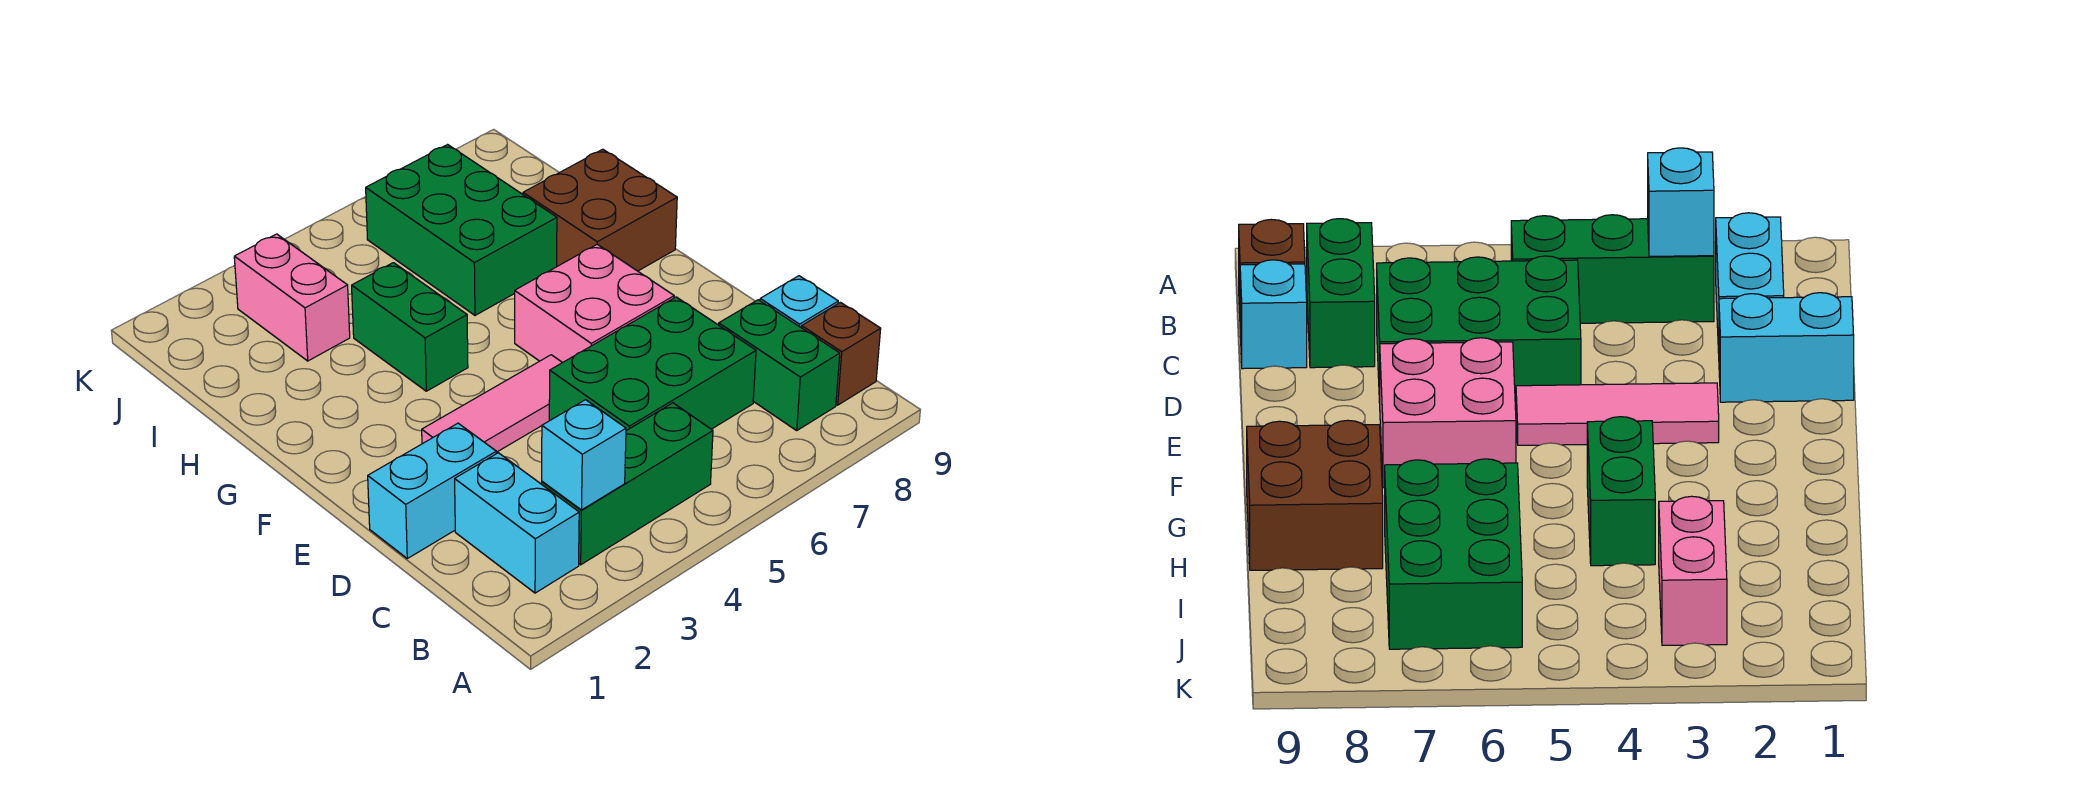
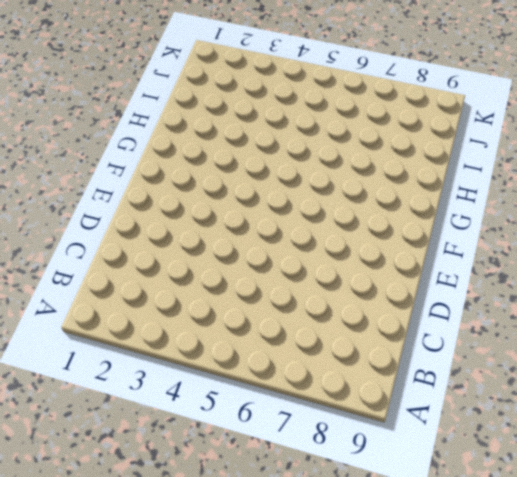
none -> cyan 1x2 brick [455,453,579,593]
none -> green 1x3 brick [542,403,713,565]
none -> green 1x2 brick [719,300,840,430]

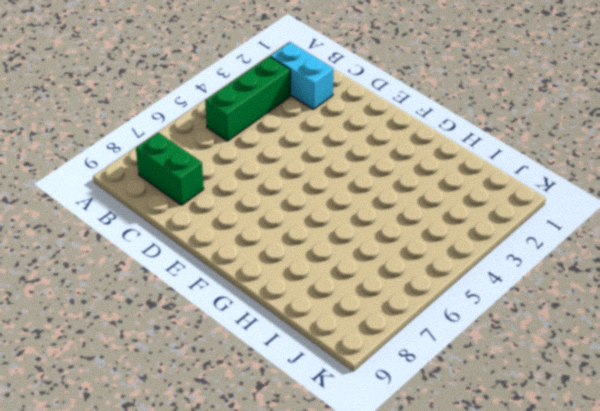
none -> brown 1x1 brick [802,302,881,405]
none -> green 2x3 brick [549,297,756,431]
none -> cyan 1x1 brick [760,276,838,328]

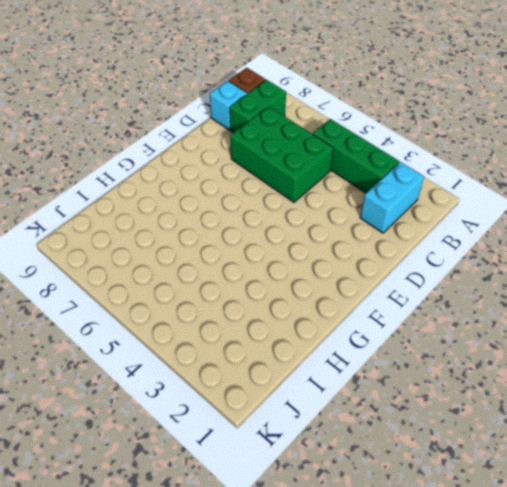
none -> cyan 1x2 brick [368,423,496,558]
none -> pink 1x3 tile [422,355,562,452]
none -> pink 2x2 brick [515,244,674,363]

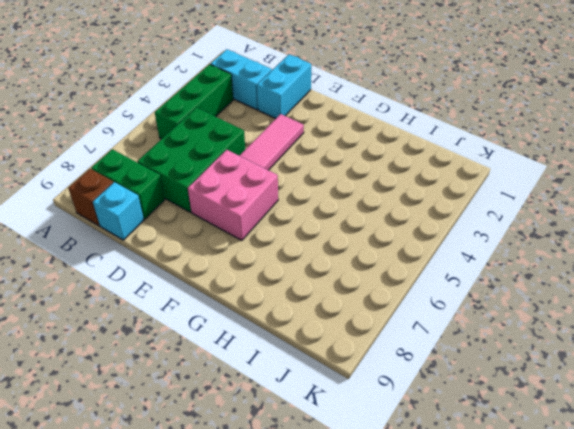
none -> green 1x2 brick [352,263,468,391]
none -> brown 2x2 brick [523,149,677,271]
none -> green 2x3 brick [366,145,557,315]

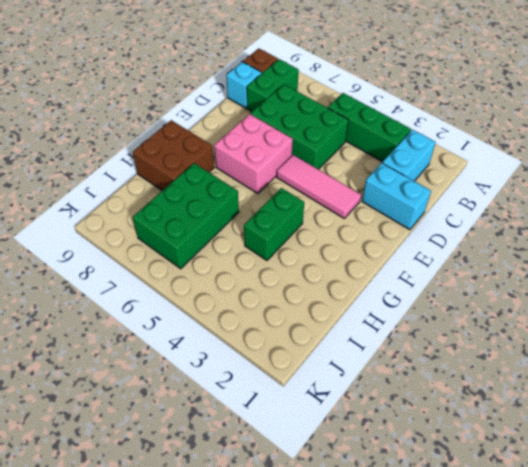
none -> pink 1x2 brick [234,234,350,361]
none -> cyan 1x1 brick [542,400,626,510]

